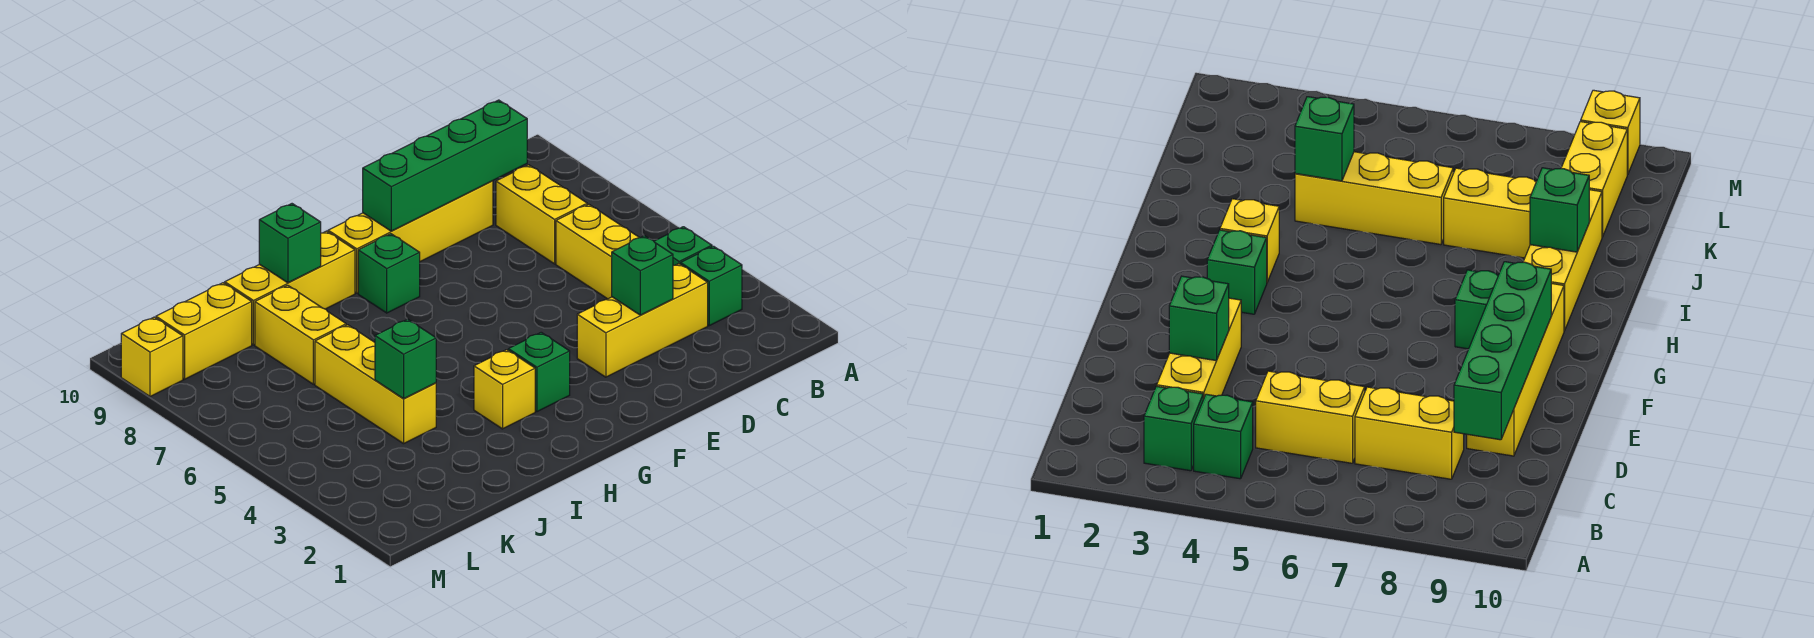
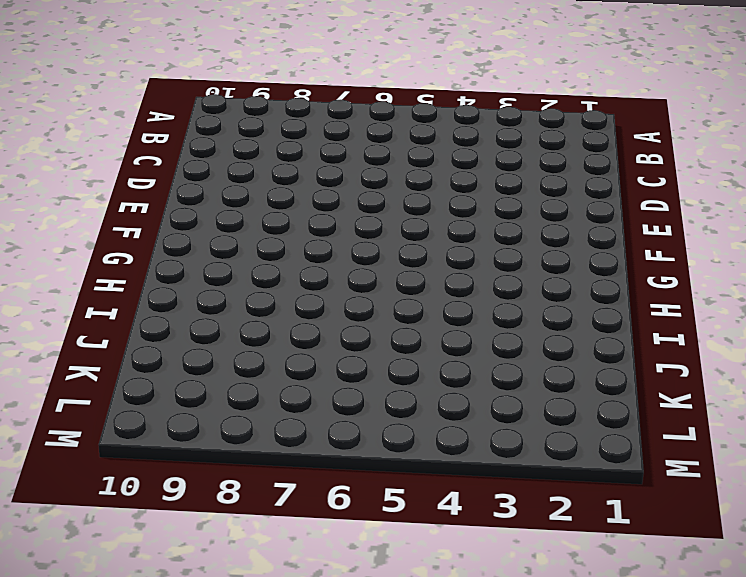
none -> green 1x1 brick [681,246,742,326]
none -> green 1x1 brick [654,227,712,266]
none -> yellow 1x3 brick [577,264,708,377]

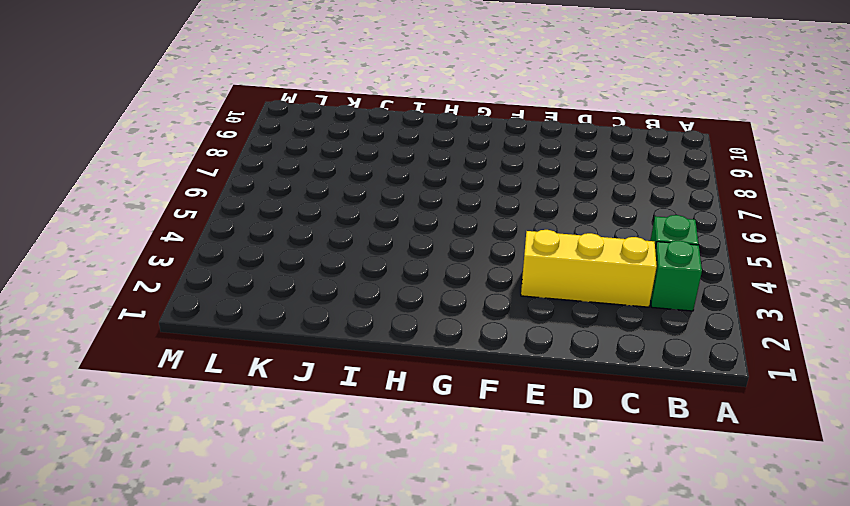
none -> yellow 1x2 brick [556,204,639,299]
none -> yellow 1x2 brick [496,165,587,264]
none -> yellow 1x4 brick [328,181,493,293]

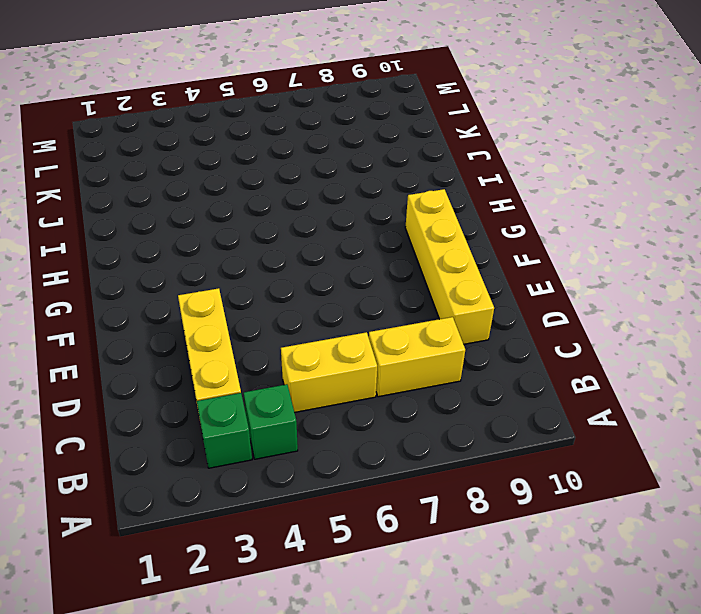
none -> green 1x1 brick [508,332,570,412]
none -> green 1x1 brick [358,234,420,313]
none -> yellow 1x1 brick [474,350,535,429]

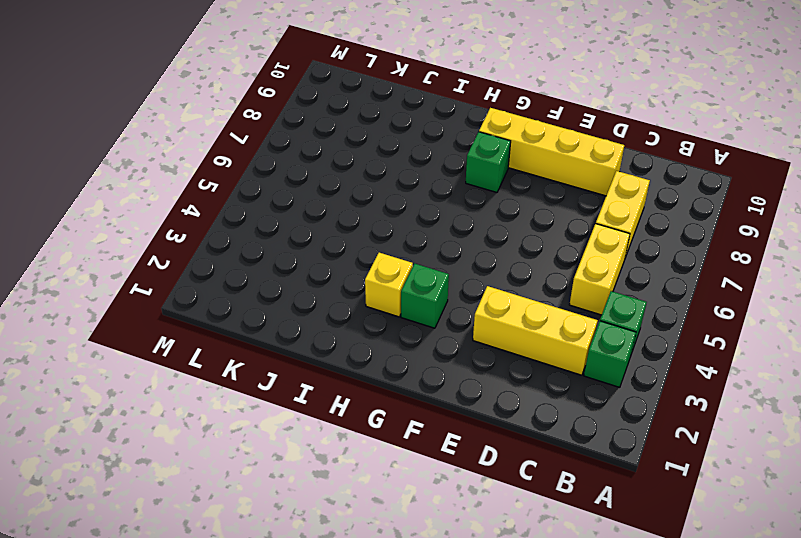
none -> yellow 1x3 brick [225,231,355,345]
none -> yellow 1x3 brick [315,325,436,444]
none -> yellow 1x2 brick [255,285,346,384]

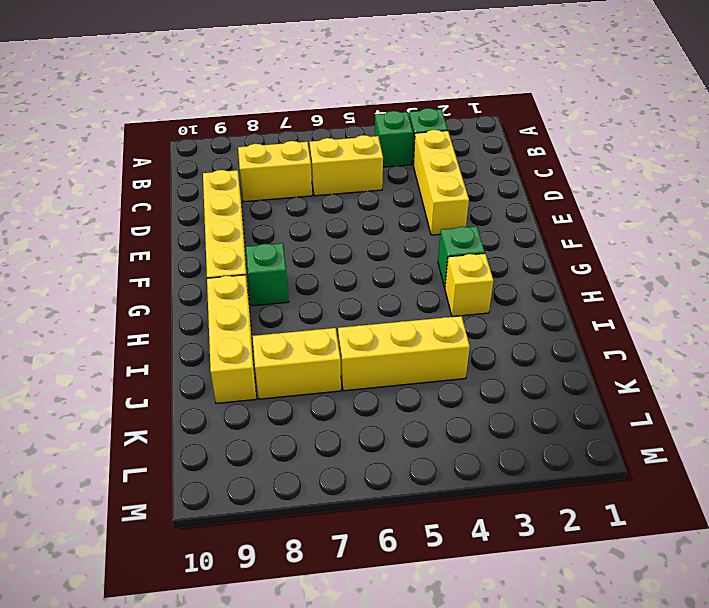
none -> yellow 1x2 brick [156,283,252,379]
none -> yellow 1x1 brick [121,317,183,397]
none -> green 1x4 brick [363,100,527,231]

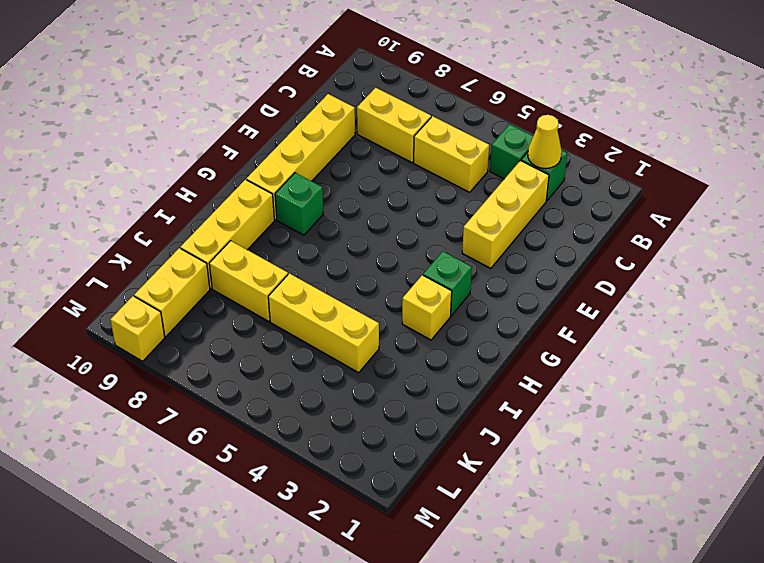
yellow 1x1 cone [528,115,562,169] -> none
none -> green 1x4 brick [363,100,527,231]
none -> green 1x1 brick [612,236,673,315]
none -> green 1x1 brick [259,204,321,283]

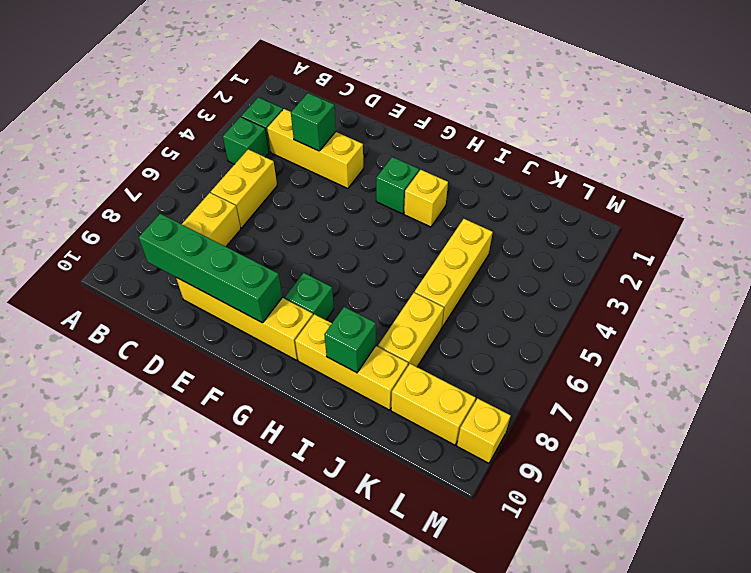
none -> green 1x1 brick [375,319,436,399]

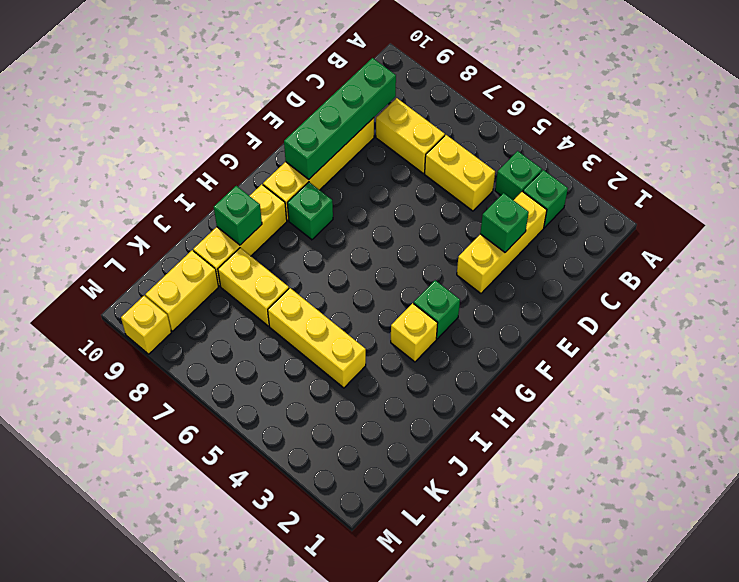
none -> green 1x1 brick [375,319,436,399]

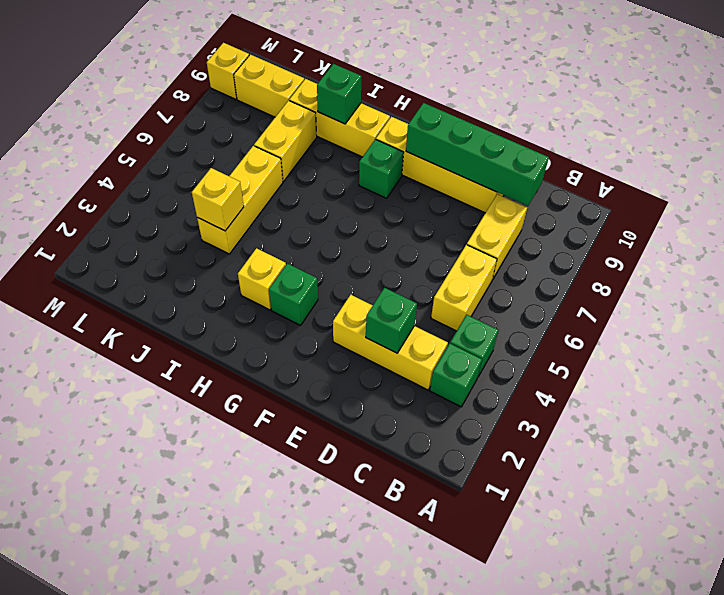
yellow 1x1 brick [192,168,244,231] -> green 1x1 brick [375,319,436,399]

